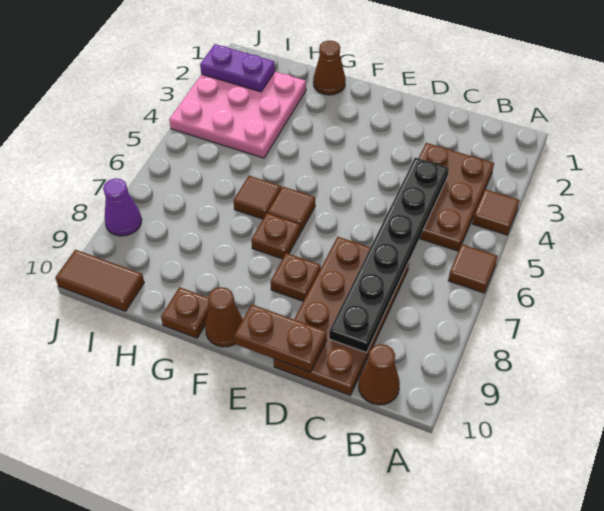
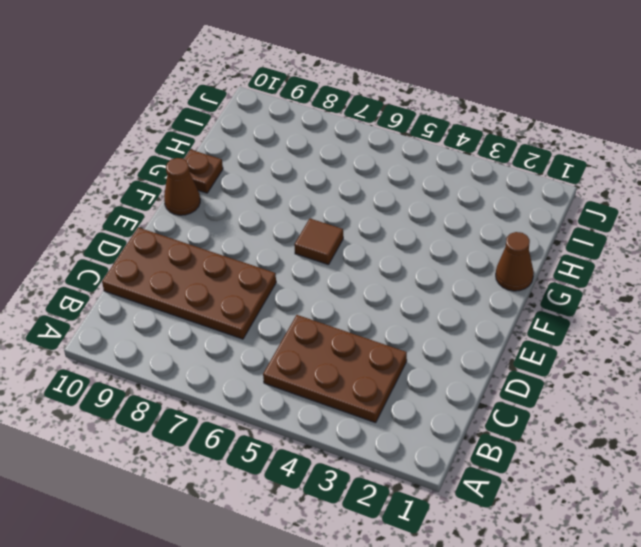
none -> brown 1x1 tile [472,189,520,235]
none -> brown 1x1 tile [448,244,498,293]
none -> brown 1x1 cone [359,344,400,405]

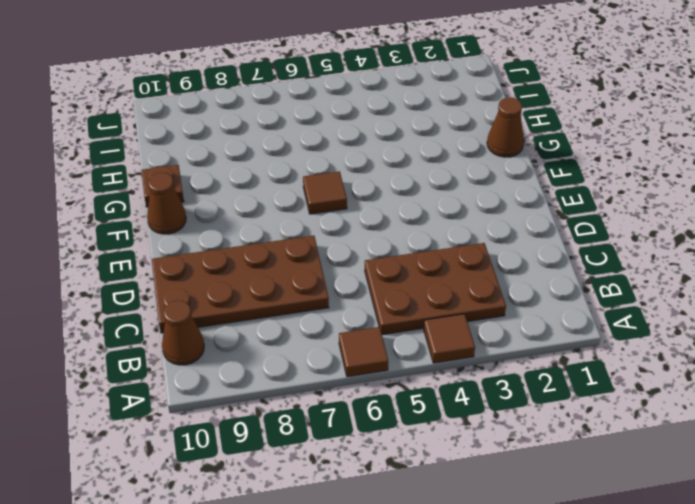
none -> brown 1x1 plate [270,253,321,301]
none -> brown 1x1 plate [251,213,300,259]
none -> brown 1x1 tile [233,176,281,219]

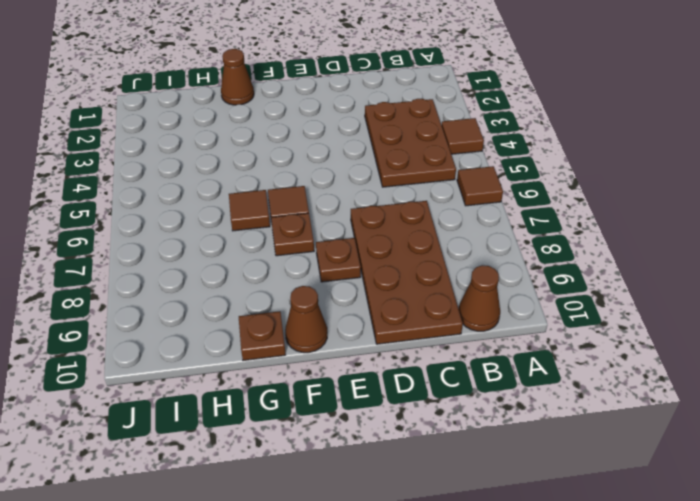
none -> pink 3x3 plate [169,72,306,158]
none -> brown 1x2 tile [55,250,144,311]
none -> purple 1x1 cone [103,179,142,236]

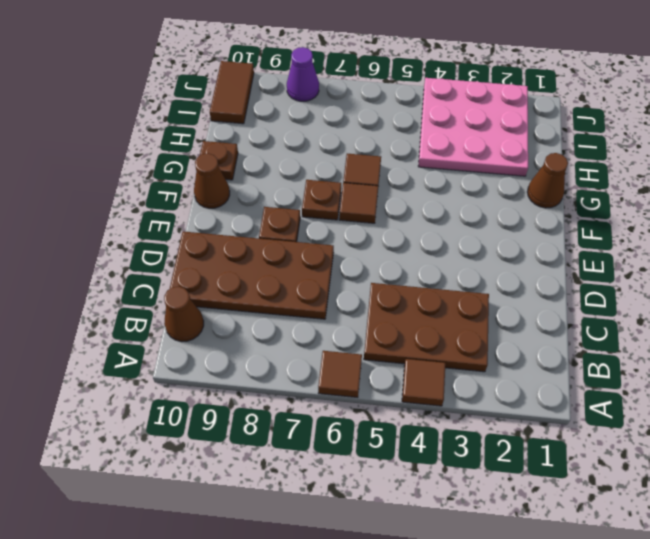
none -> black 1x6 plate [329,158,449,353]
none -> brown 1x2 plate [234,304,327,372]
none -> purple 1x2 plate [200,44,275,92]

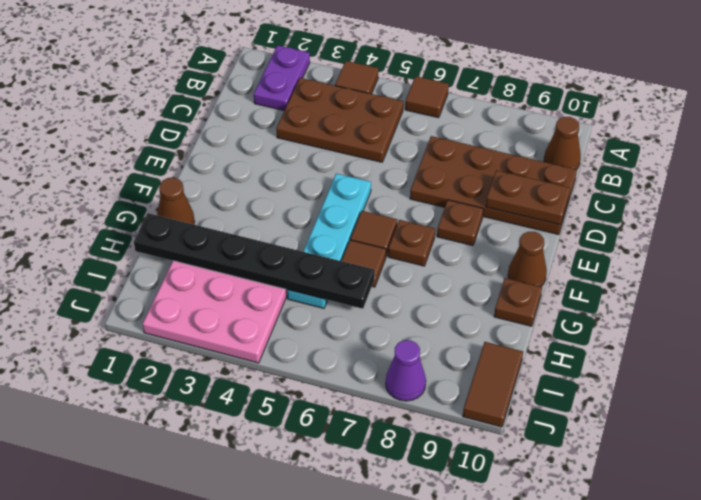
purple 1x2 plate [254,45,310,111] -> purple 1x2 plate moved to [200,44,275,92]
brown 1x2 plate [486,170,570,225] -> brown 1x2 plate turned to [234,304,327,372]
cyan 1x4 plate [287,174,371,308] -> none
black 1x6 plate [134,213,375,309] -> black 1x6 plate moved to [329,158,449,353]

